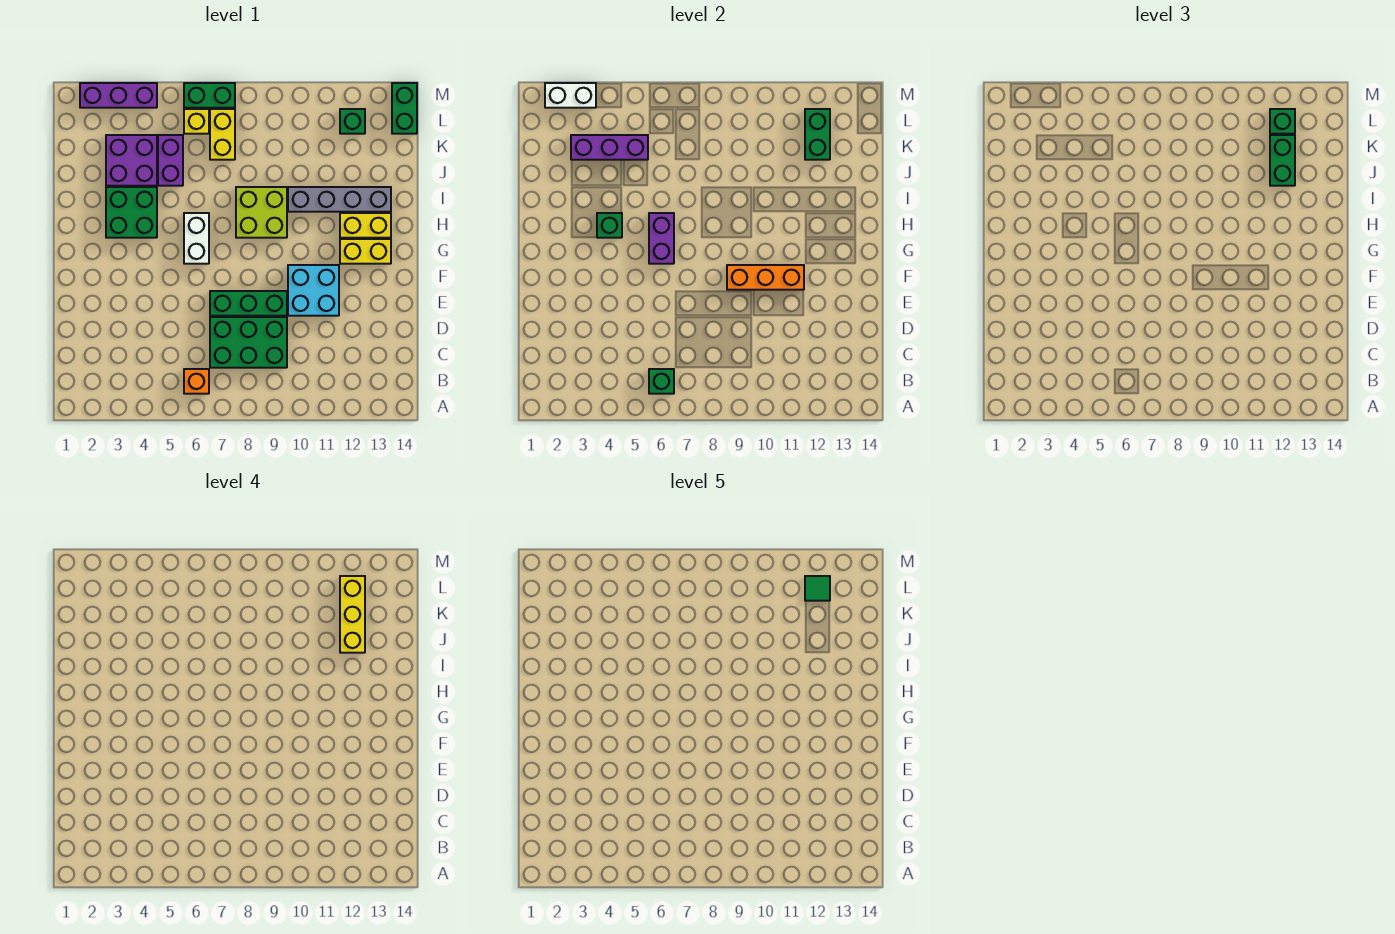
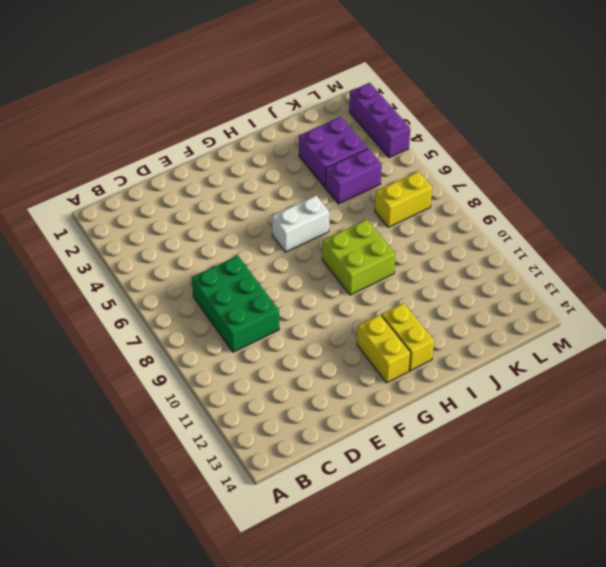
none -> orange 1x1 brick [184,369,209,394]
none -> green 1x3 brick [210,291,287,316]
none -> cyan 2x2 brick [288,265,339,316]

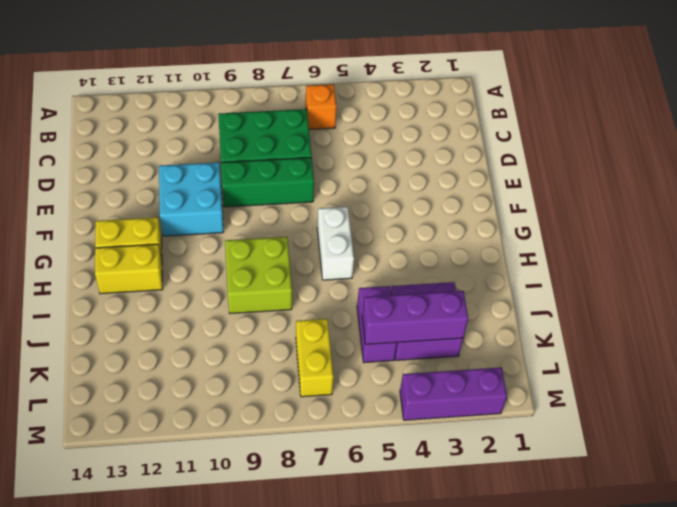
none -> green 2x2 brick [106,187,157,238]
none -> grey 1x4 brick [288,187,391,212]
none -> yellow 1x1 brick [184,109,209,134]

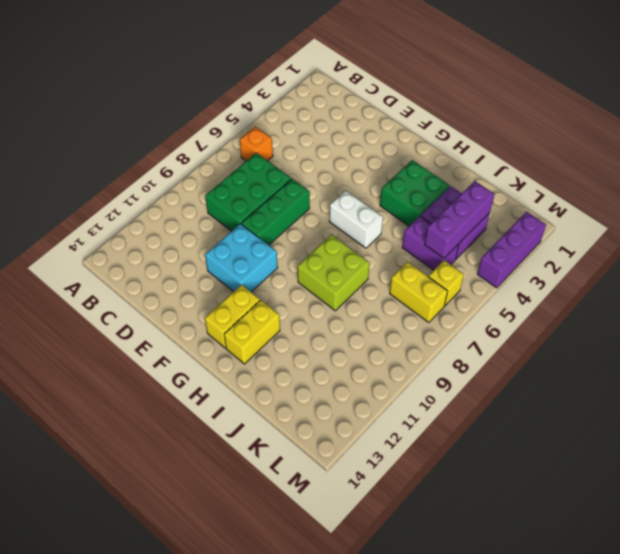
none -> grey 1x4 brick [288,187,391,212]
none -> green 1x1 brick [340,109,365,134]
none -> green 1x2 brick [392,83,417,134]

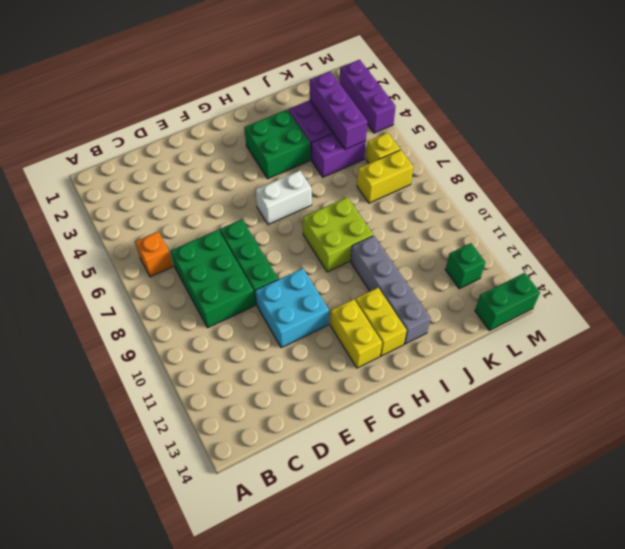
none -> green 1x2 brick [184,83,235,108]
none -> green 1x1 brick [649,369,674,394]
none -> orange 1x3 brick [727,265,804,290]

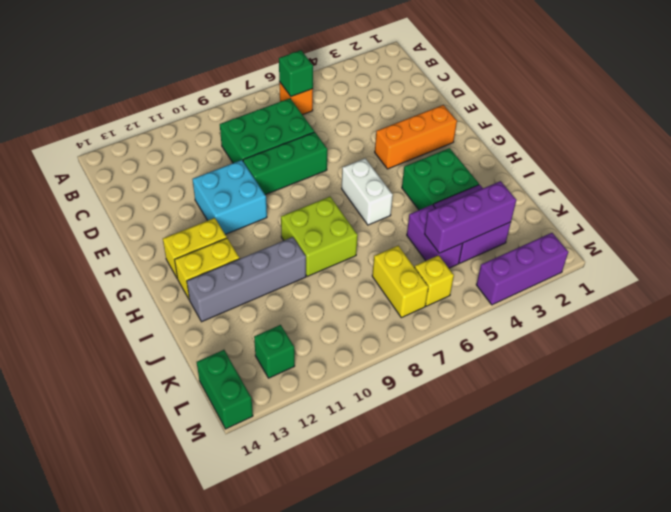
orange 1x3 brick [375,105,457,169] -> orange 1x3 brick moved to [727,265,804,290]
none -> green 1x2 brick [184,83,235,108]
none -> purple 1x2 brick [649,213,674,264]
none -> green 1x1 brick [597,213,622,238]

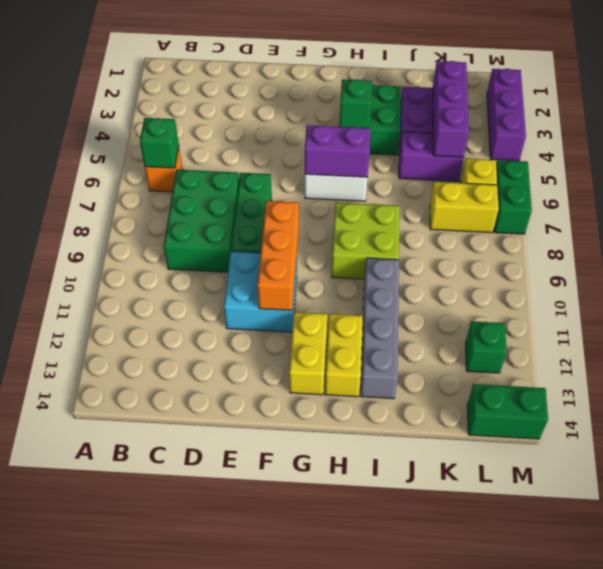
none -> green 1x2 brick [805,109,830,160]
none -> white 1x2 brick [545,83,596,108]
none -> green 1x2 brick [1270,135,1295,186]

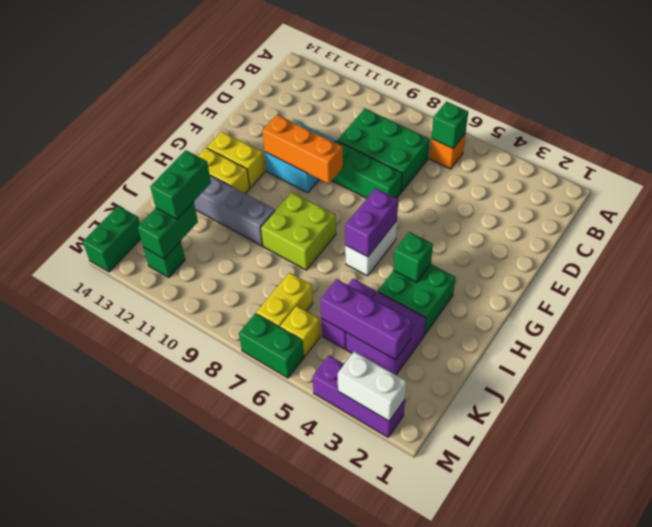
none -> green 1x1 brick [1270,109,1295,134]
none -> yellow 1x3 brick [340,576,365,653]
none -> green 1x1 tile [805,576,830,601]

